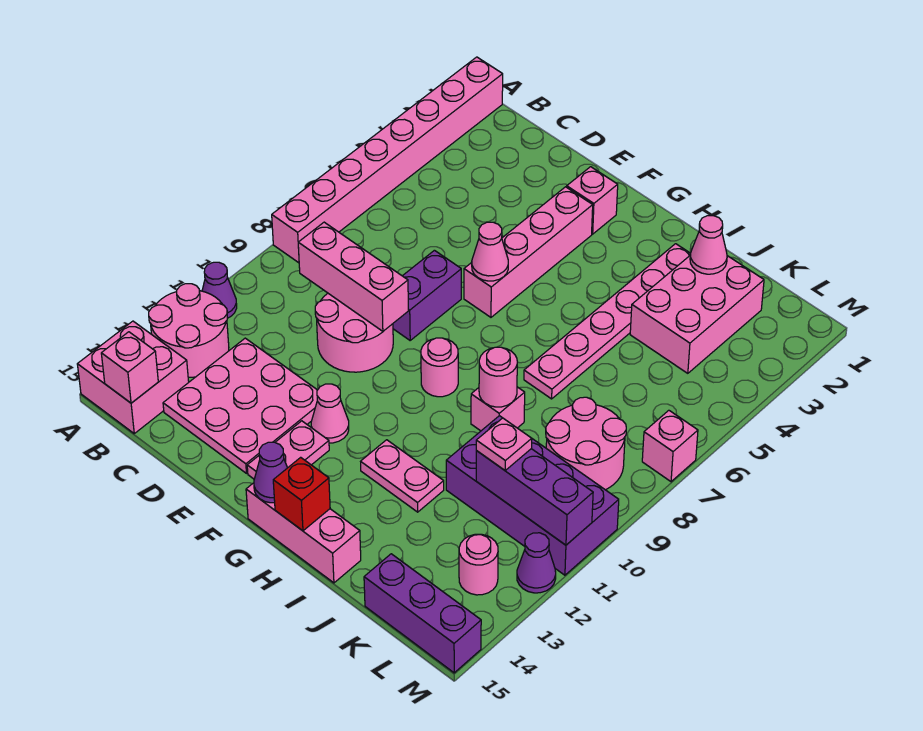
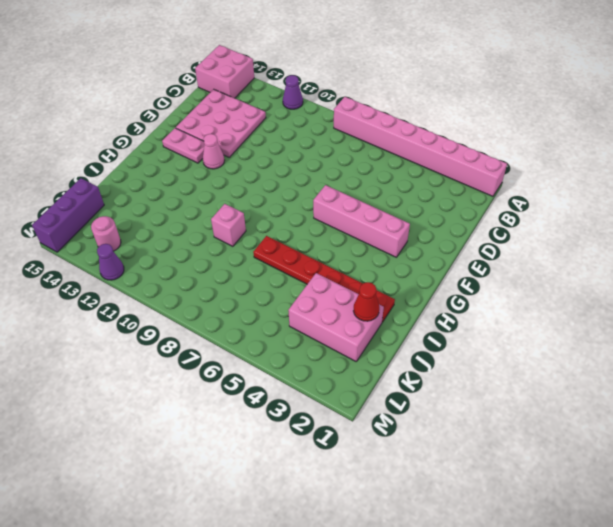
red 1x6 plate [253,236,395,322] -> pink 1x6 plate [524,244,691,399]
red 1x1 cone [354,282,379,321] -> pink 1x1 cone [690,216,727,274]
none -> pink 2x2 round brick [149,284,229,377]
none -> pink 2x2 round brick [315,293,393,372]
none -> purple 1x2 brick [393,250,461,340]
none -> pink 1x1 brick [567,167,618,234]

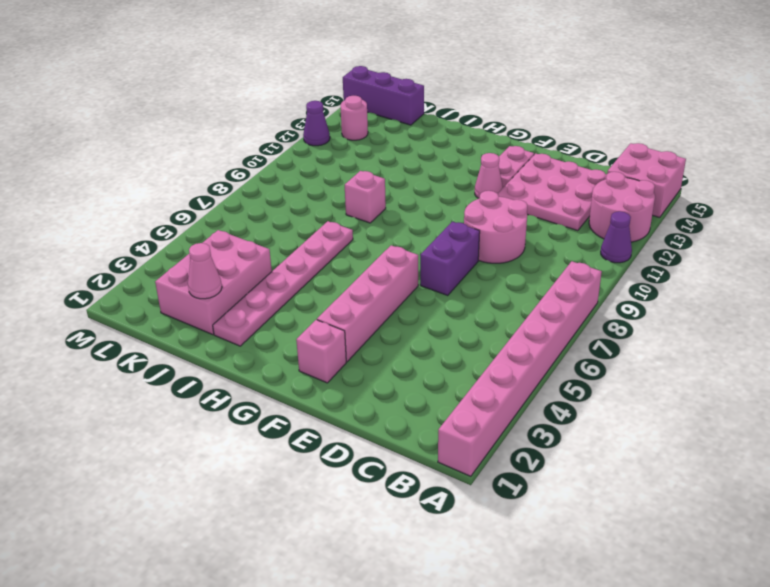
none -> pink 1x1 round brick [421,338,458,397]
none -> pink 1x3 brick [246,483,361,583]
none -> pink 1x2 plate [361,440,444,512]
none -> purple 2x4 brick [446,416,619,575]

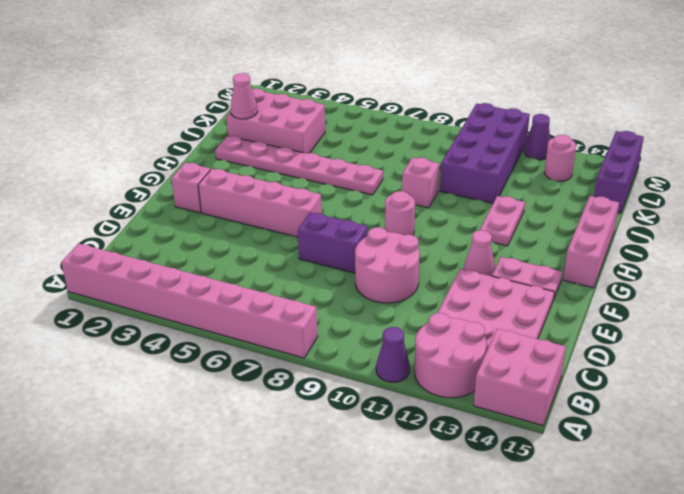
none -> pink 2x2 round brick [546,397,626,490]
none -> pink 1x1 brick [642,410,698,482]
none -> pink 1x1 brick [101,332,158,403]
none -> pink 1x3 brick [298,222,408,331]

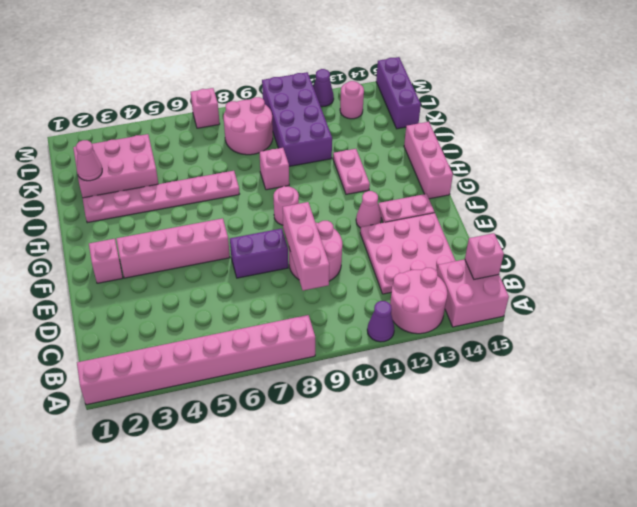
none -> pink 1x1 cone [472,222,508,281]
none -> purple 1x1 cone [254,442,287,503]
none -> red 1x1 brick [273,457,330,531]
none -> pink 1x1 round brick [479,347,517,407]

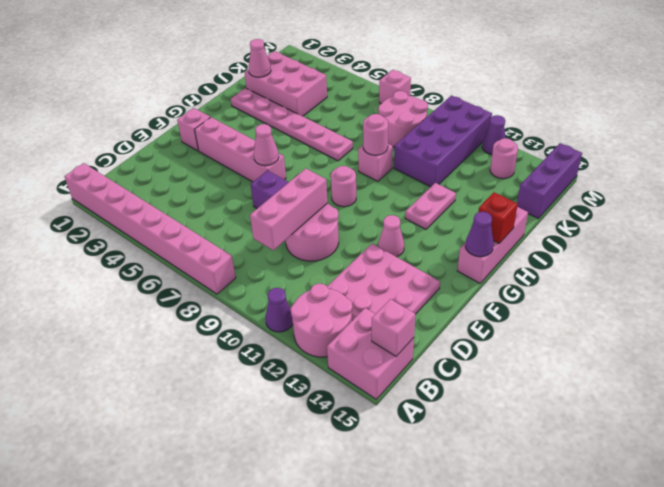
none -> pink 1x2 plate [247,421,329,479]
none -> purple 1x3 brick [476,449,593,545]
none -> pink 1x1 plate [476,418,532,470]

